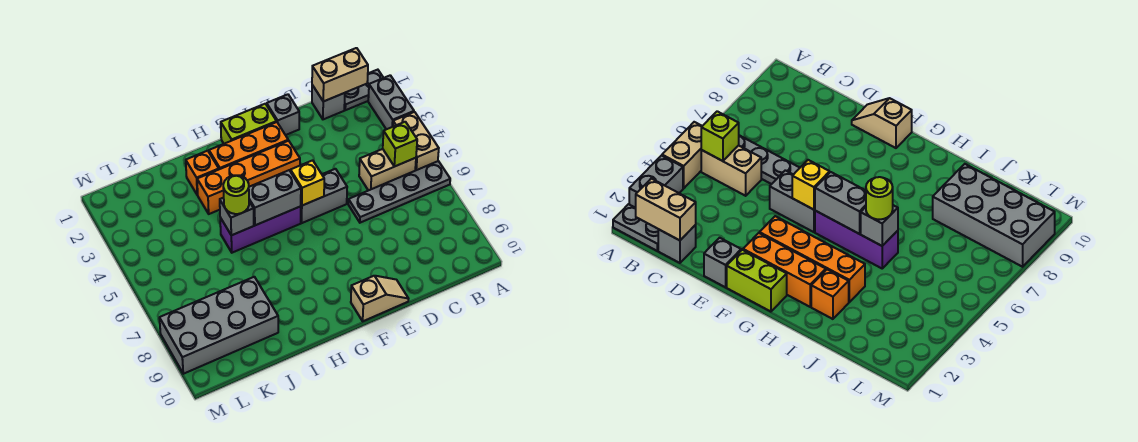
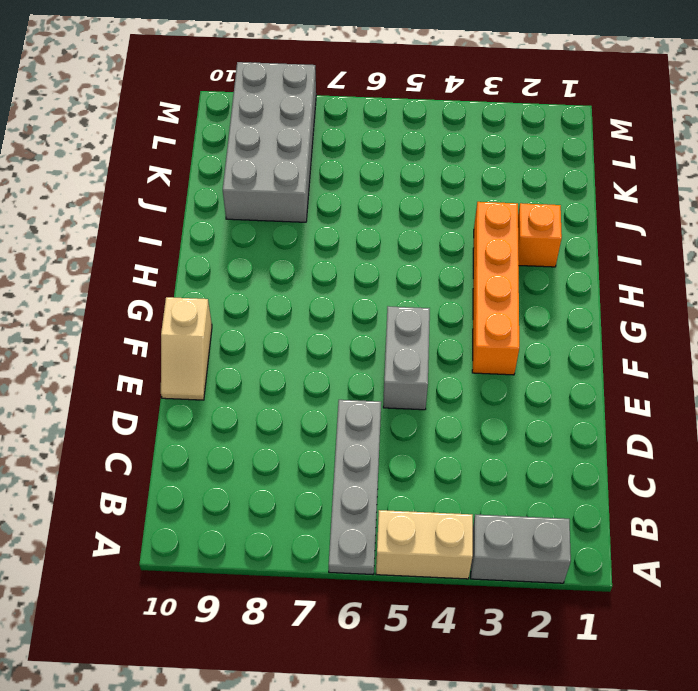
none -> grey 1x2 plate [344,70,383,110]
none -> tan 1x2 brick [359,149,416,191]
none -> grey 1x1 brick [312,85,345,119]

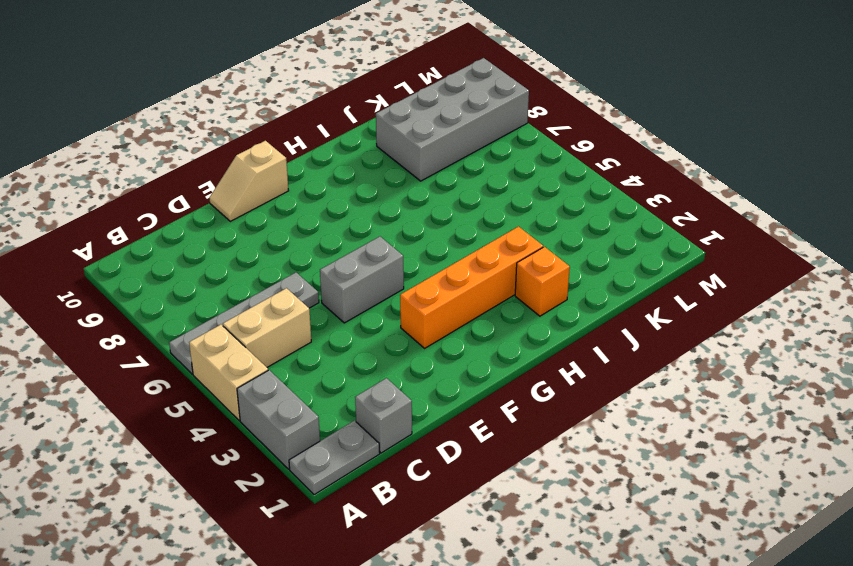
none -> grey 1x1 brick [267,94,299,135]
none -> lime 1x2 brick [221,104,277,144]
none -> orange 1x3 brick [209,122,288,169]

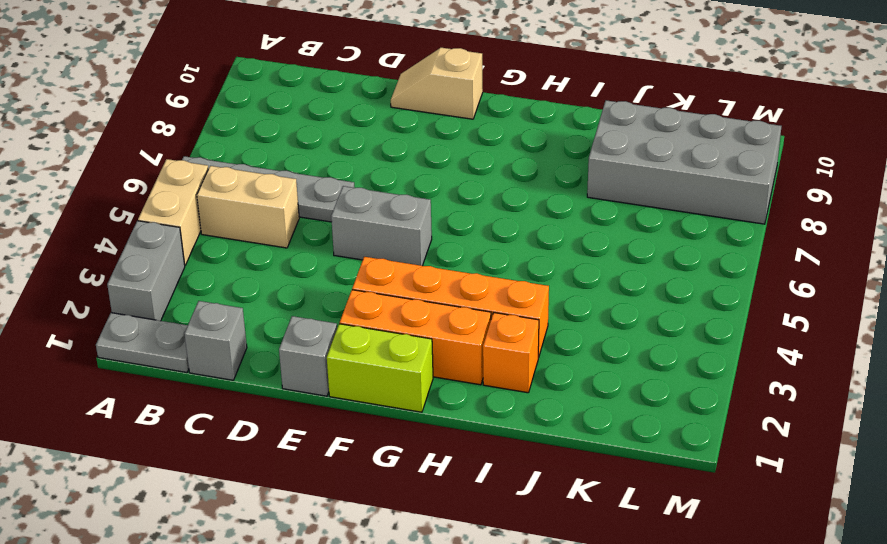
none -> purple 1x3 brick [220,206,301,253]
none -> tan 1x2 brick [312,48,368,102]
none -> lime 1x1 brick [383,122,417,167]

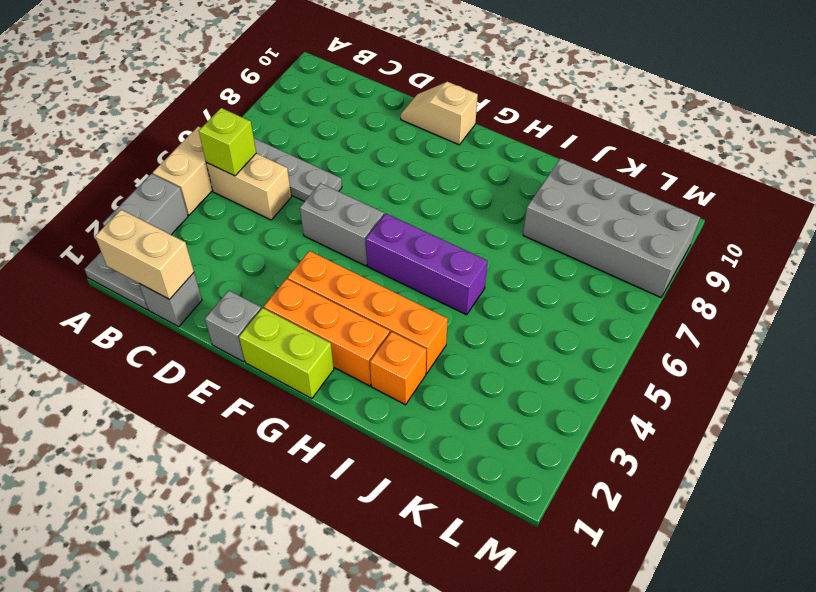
none -> yellow 1x1 brick [291,160,324,205]
none -> grey 1x2 brick [249,170,301,225]
none -> grey 1x1 brick [220,198,254,235]

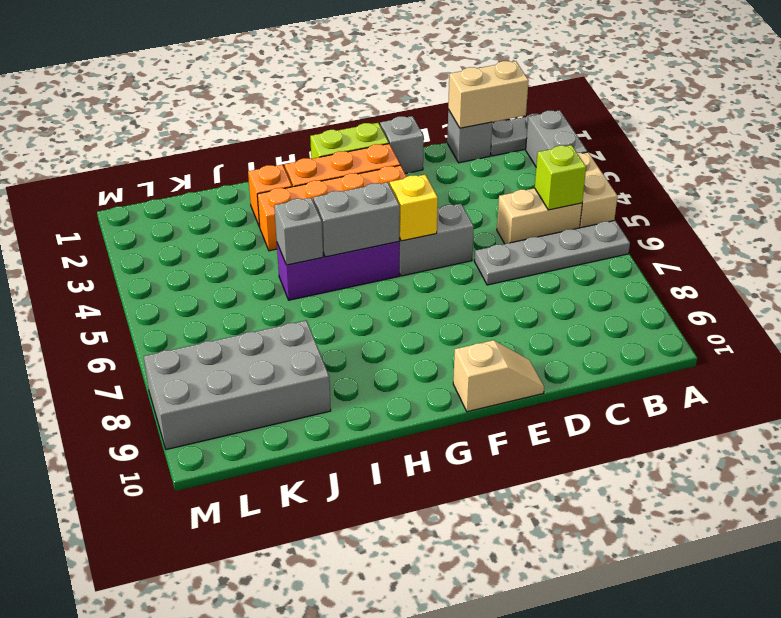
none -> lime 1x1 round brick [223,175,249,214]

